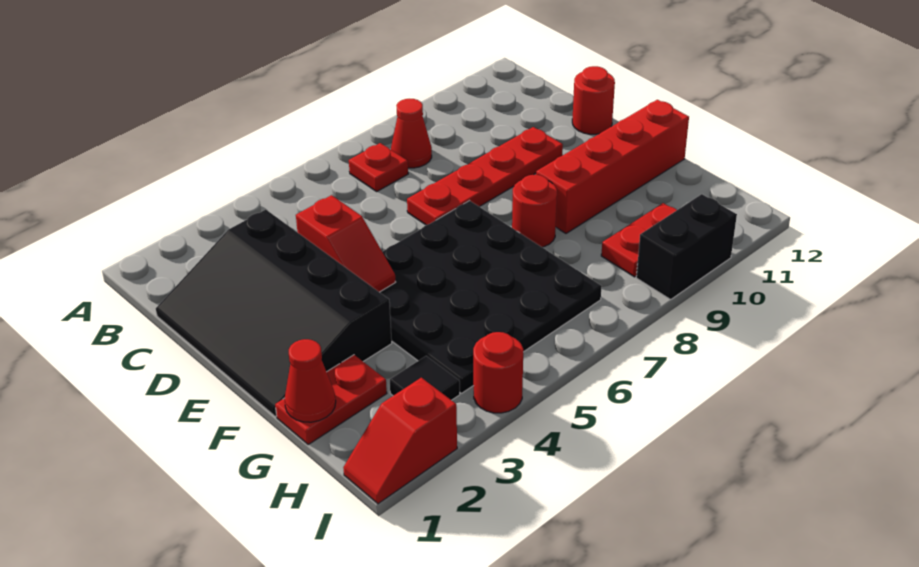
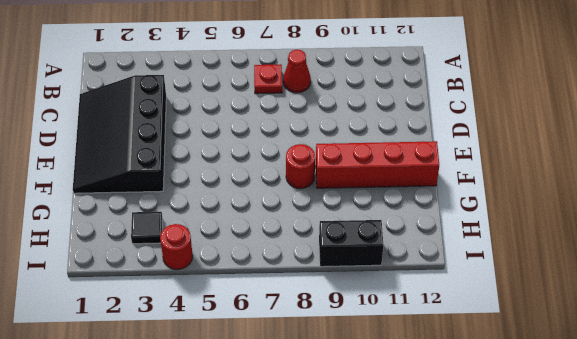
none -> red 1x4 plate [407,127,563,225]
none -> red 1x1 round brick [572,66,615,134]
none -> black 4x4 plate [380,201,602,393]

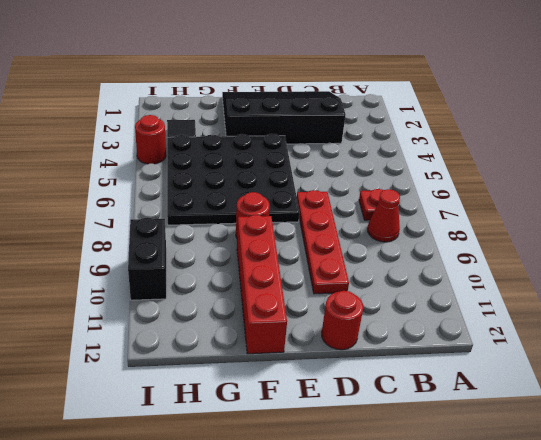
none -> red 1x2 plate [275,355,387,444]
none -> red 1x2 plate [601,203,677,277]
none -> red 1x2 slope [343,378,457,504]

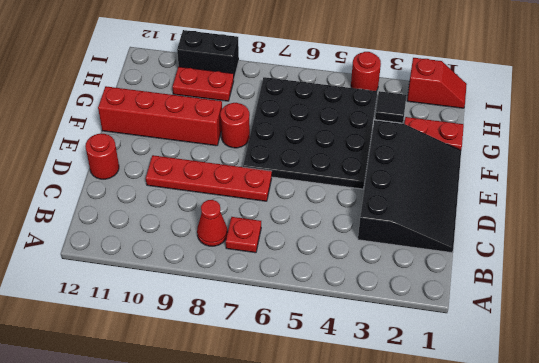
none -> red 1x2 slope [296,195,395,292]
none -> red 1x1 cone [284,339,336,422]

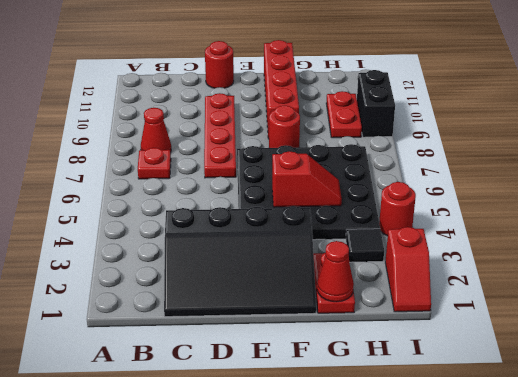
red 1x2 slope [272,151,342,207] -> red 1x2 slope moved to [296,195,395,292]

